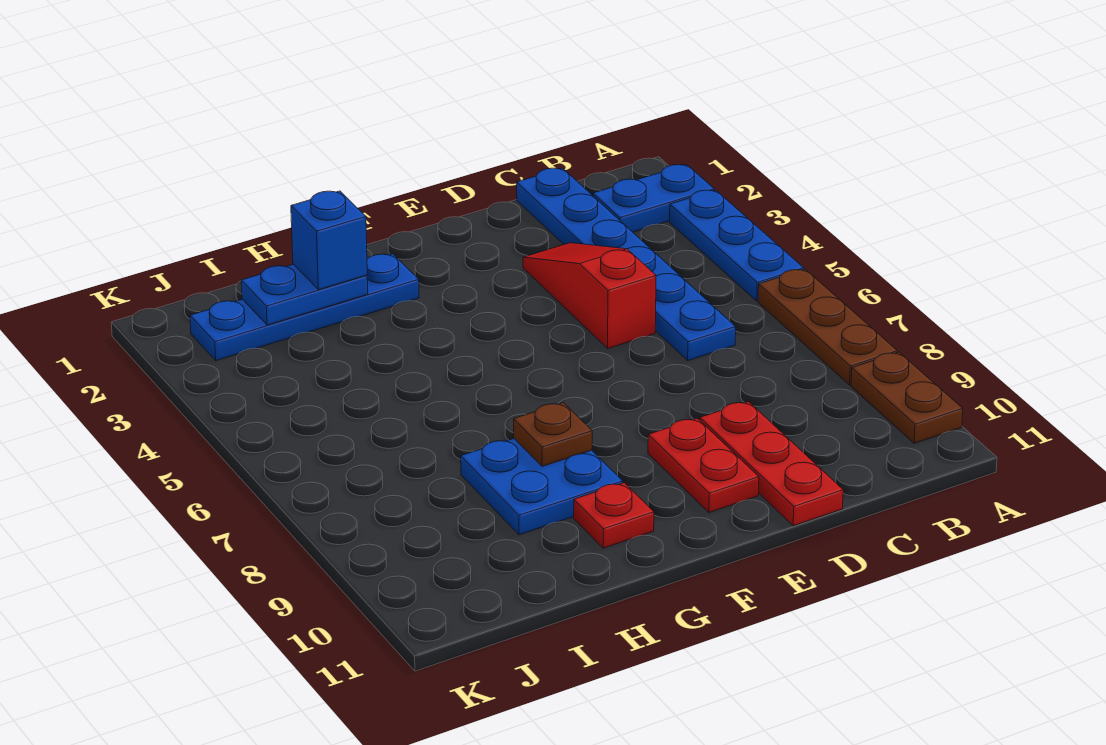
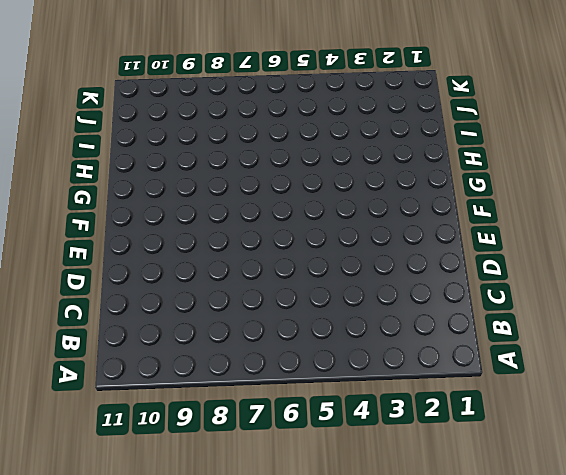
none -> blue 1x2 plate [593,165,714,232]
none -> blue 1x3 plate [670,190,804,301]
none -> brown 1x3 plate [758,269,898,385]

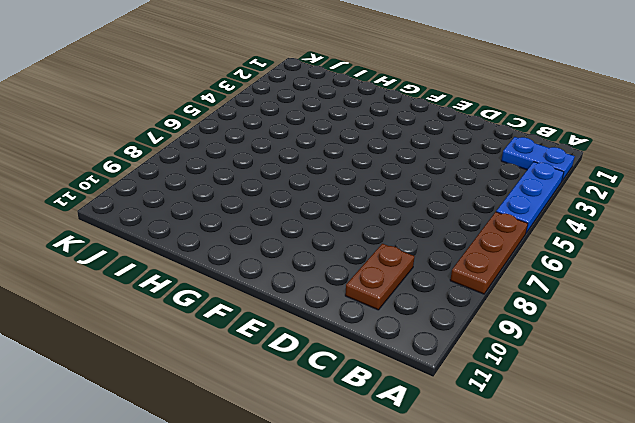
brown 1x2 plate [345,244,414,310] -> brown 1x2 plate moved to [851,352,963,443]
none -> blue 1x6 plate [517,168,736,360]
none -> red 1x3 slope [523,243,656,348]
none -> red 1x3 plate [700,402,843,526]

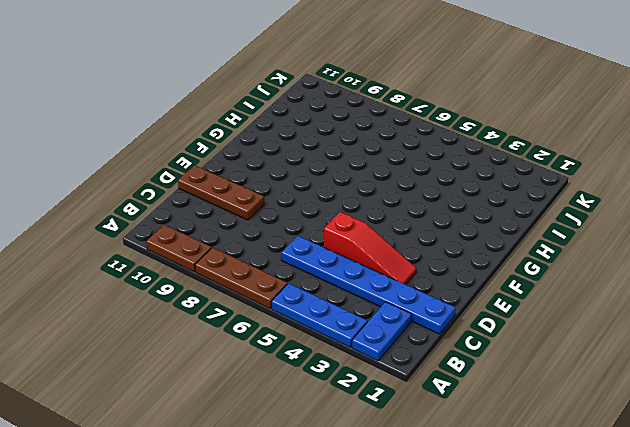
brown 1x3 plate [178,165,264,220] -> red 1x3 plate [700,402,843,526]
none -> red 1x2 plate [648,418,759,512]
none -> blue 1x4 plate [190,254,419,361]
none -> blue 2x2 plate [461,439,623,535]

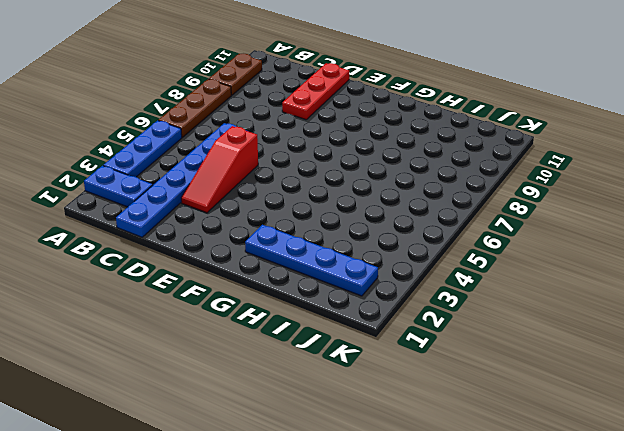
none -> red 1x2 plate [648,418,759,512]
none -> blue 2x2 plate [461,439,623,535]
none -> red 1x1 plate [574,483,654,548]

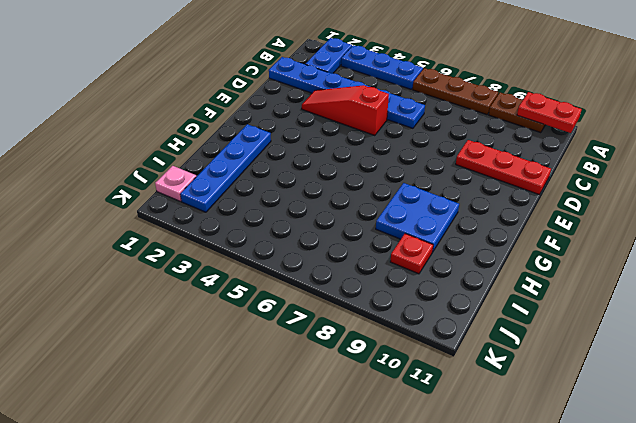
red 1x2 plate [517,92,582,133] -> red 1x2 plate moved to [648,418,759,512]
red 1x1 plate [390,234,433,274] -> red 1x1 plate moved to [574,483,654,548]
pink 1x1 plate [155,166,196,201] -> none
none -> brown 1x1 plate [514,403,592,466]
none -> blue 1x2 plate [241,264,368,325]
none -> blue 1x1 brick [291,191,367,290]

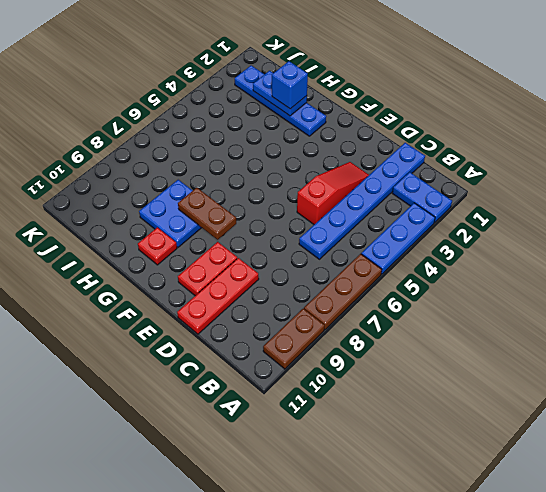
brown 1x2 plate [178,188,236,240] -> brown 1x1 plate [514,403,592,466]

